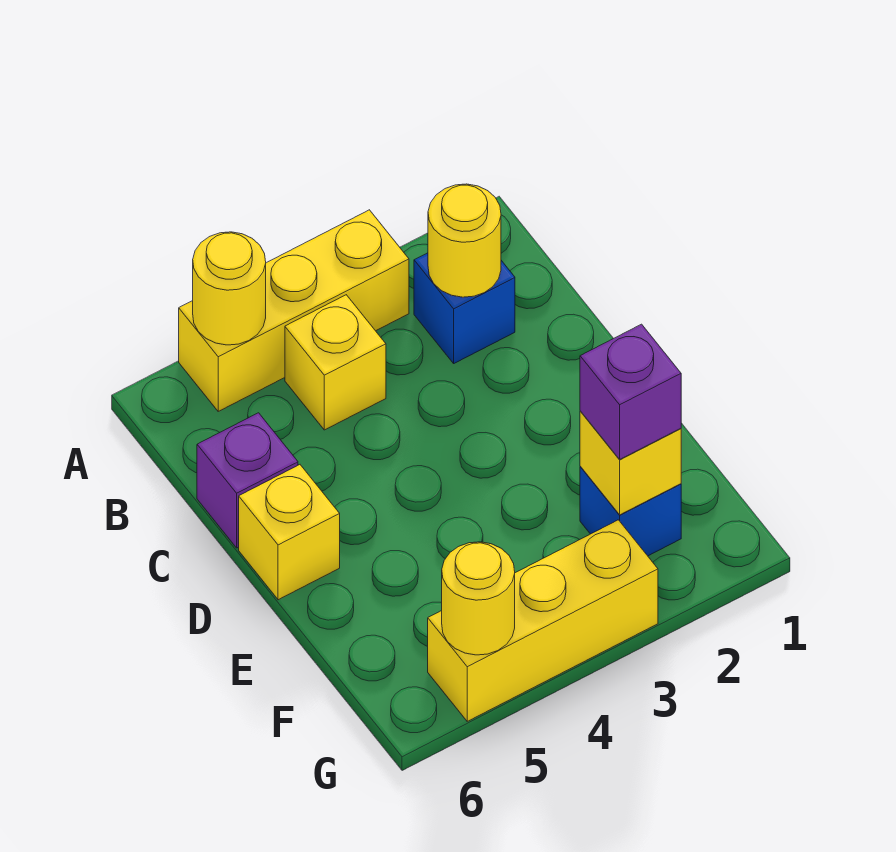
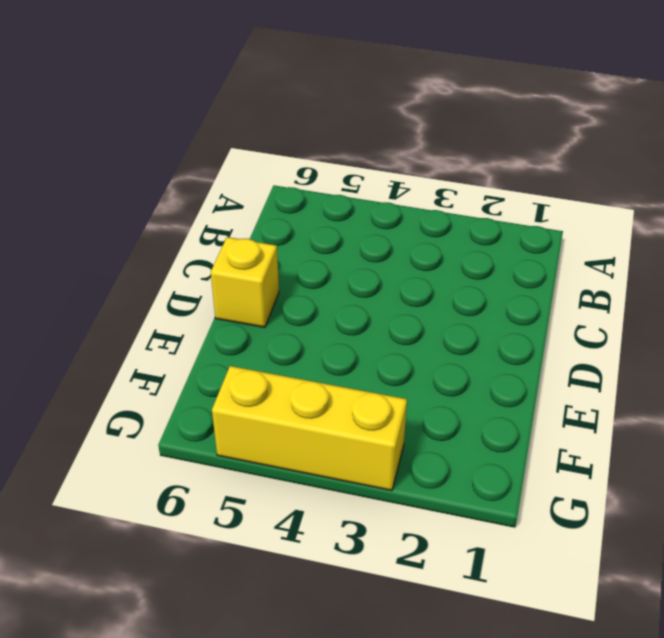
none -> yellow 1x3 brick [179,210,409,411]
none -> blue 1x1 brick [414,253,515,363]
none -> yellow 1x1 brick [285,295,386,430]

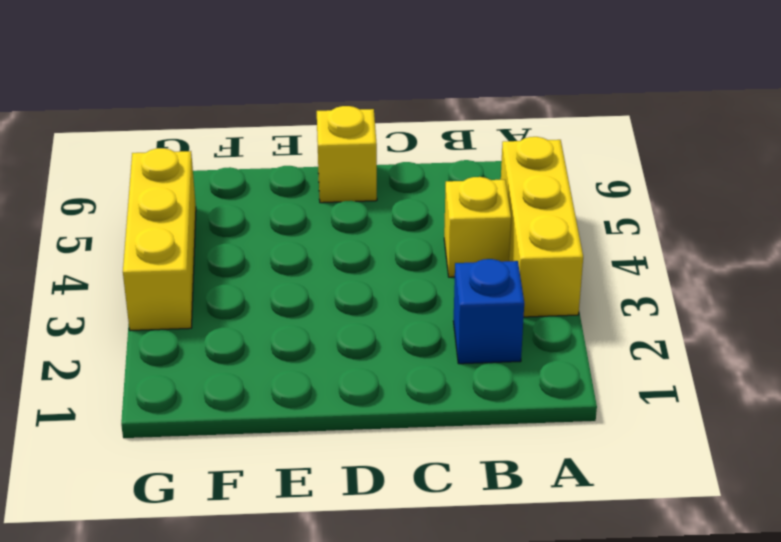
none -> purple 1x1 brick [197,413,298,548]
none -> blue 1x1 brick [580,466,681,556]
none -> yellow 1x1 round brick [193,232,266,345]

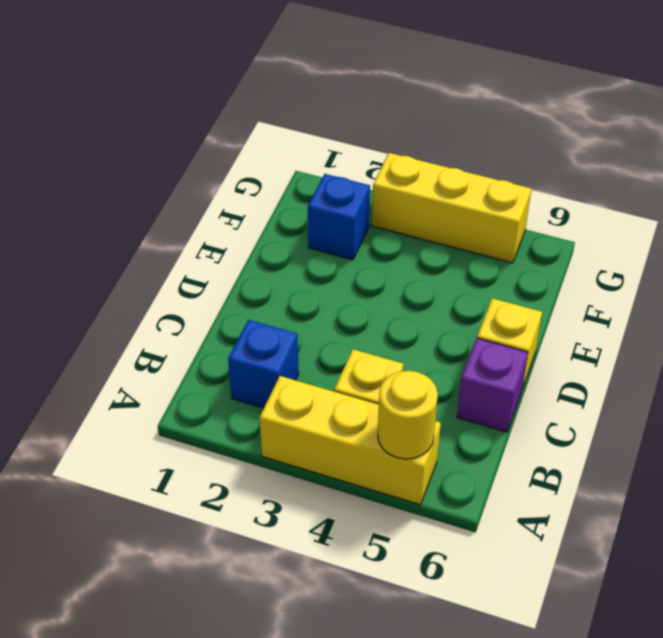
none -> yellow 1x1 round brick [428,184,501,297]
none -> yellow 1x1 brick [580,411,681,515]
none -> yellow 1x1 round brick [442,542,515,655]

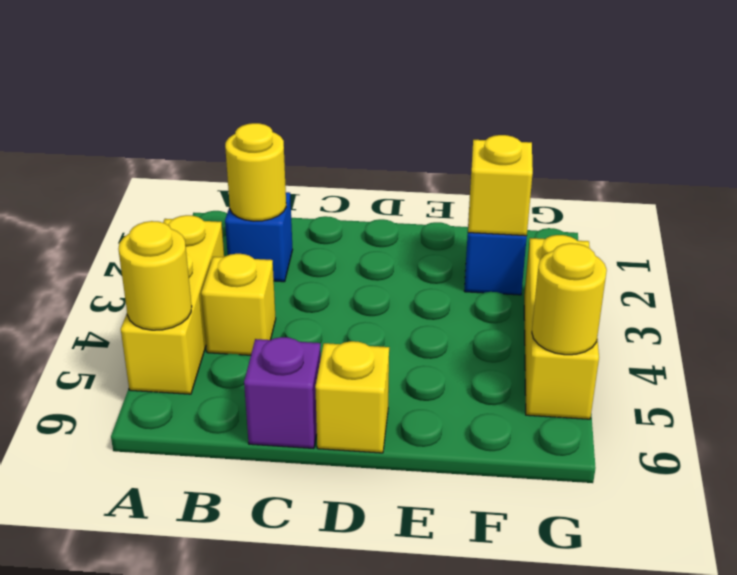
none -> purple 1x1 brick [580,324,681,459]

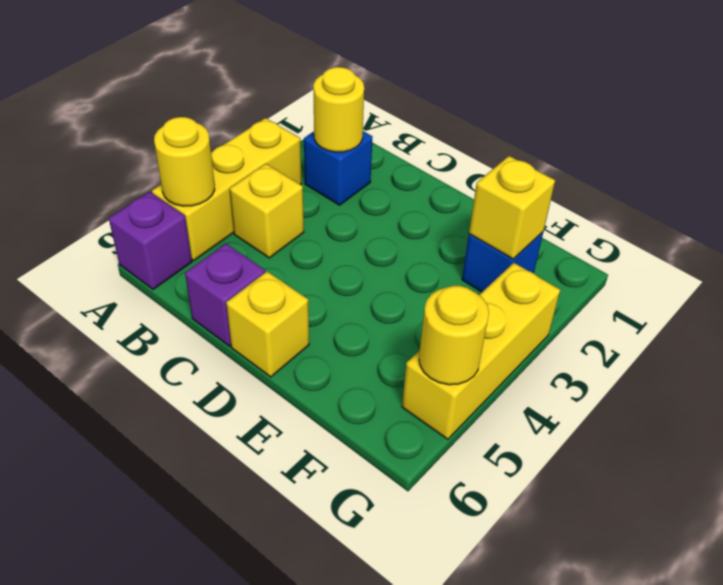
purple 1x1 brick [109,192,192,289] -> purple 1x1 brick moved to [580,324,681,459]

